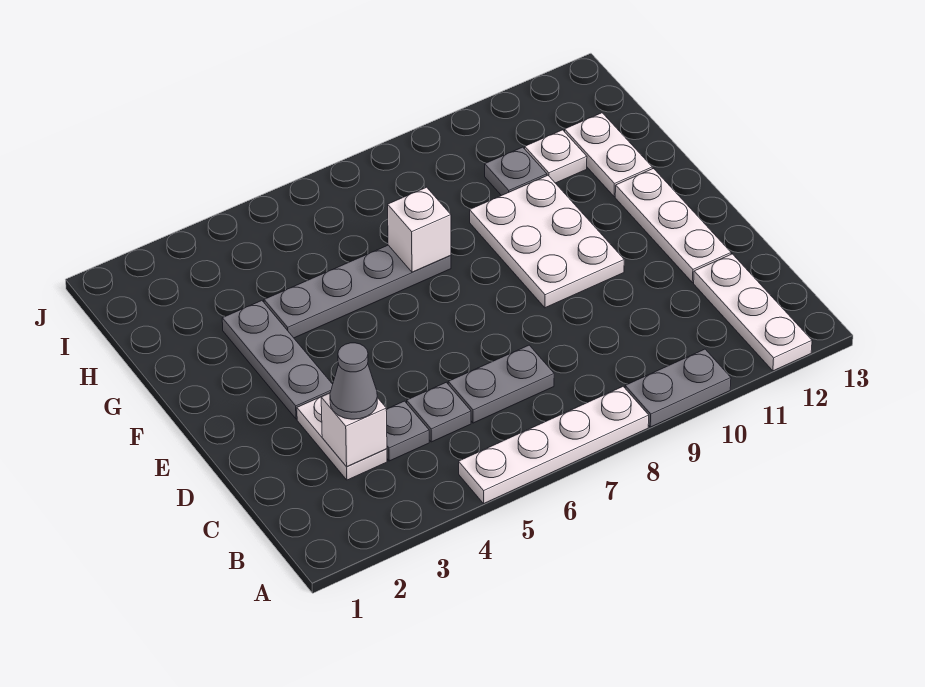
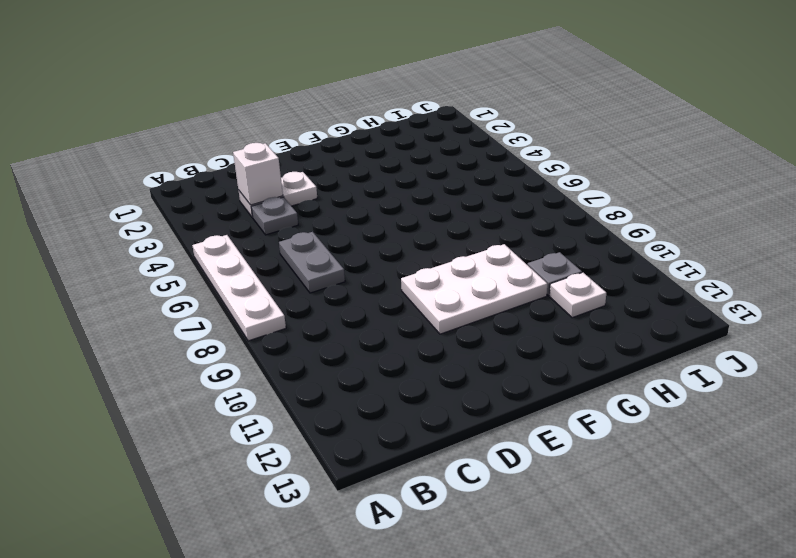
none -> grey 1x2 plate [625,349,731,427]
none -> white 1x3 plate [694,254,812,371]
none -> grey 1x1 plate [407,382,471,442]

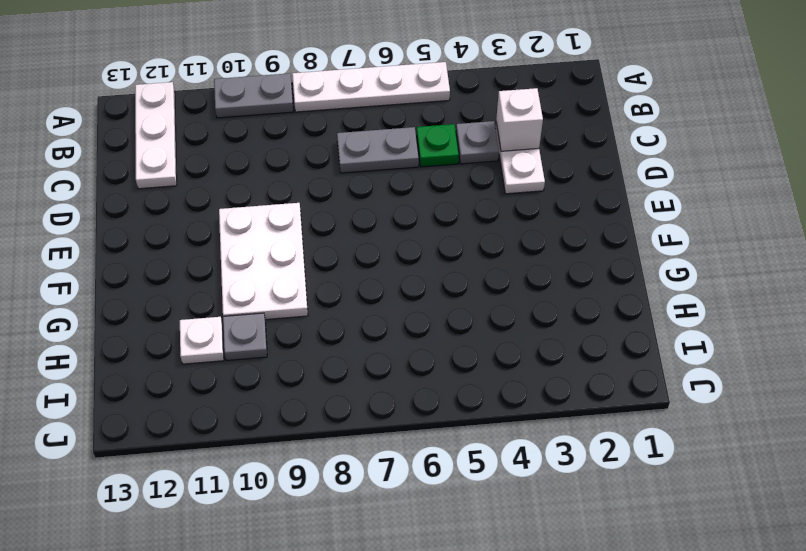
green 1x1 plate [417,124,459,167] -> grey 1x1 plate [407,382,471,442]
none -> white 1x3 plate [615,169,731,283]
none -> grey 1x3 plate [222,301,333,419]
none -> grey 1x4 plate [264,245,451,338]

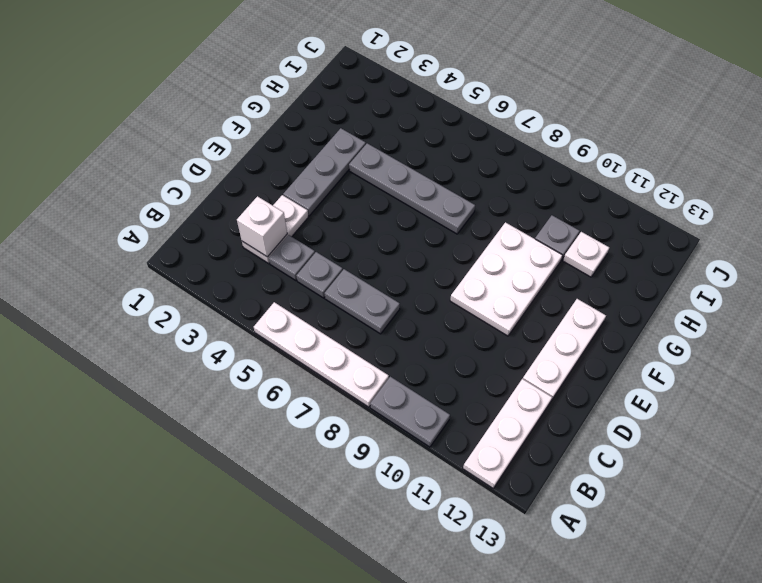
none -> white 1x2 plate [565,113,652,197]
none -> white 1x1 brick [388,187,451,272]
none -> grey 1x1 cone [330,343,377,419]

